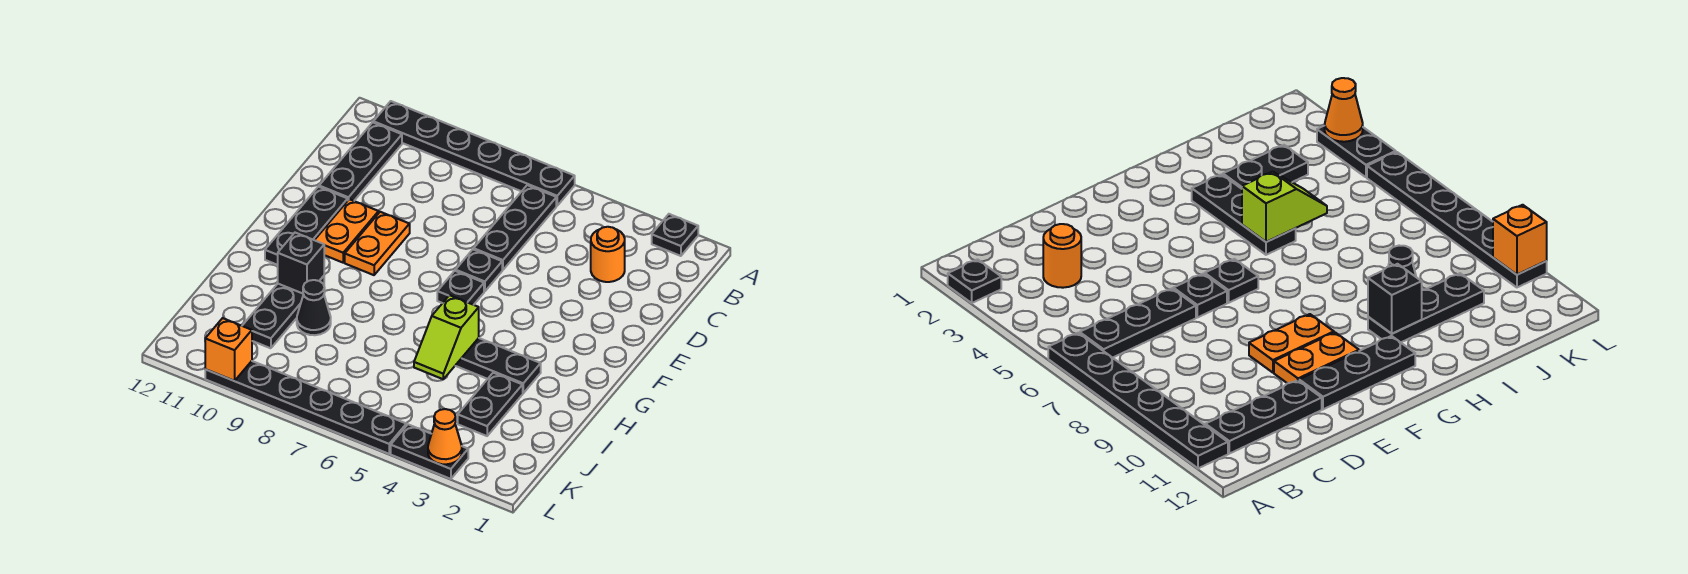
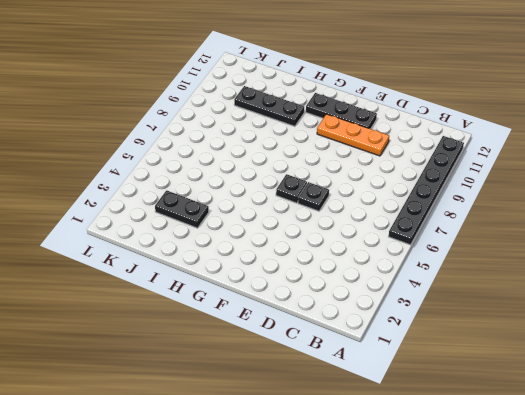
orange 1x3 plate [317,114,389,156] -> orange 1x2 plate [315,199,379,263]
none -> black 1x1 plate [652,214,698,256]
none -> black 1x3 plate [474,185,556,270]
none -> black 1x3 plate [319,122,402,201]

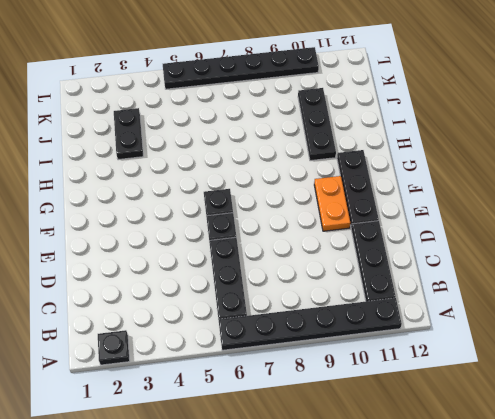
none -> orange 1x1 round brick [591,227,625,282]
none -> orange 1x2 plate [345,212,410,275]
none -> black 1x3 plate [455,338,541,393]

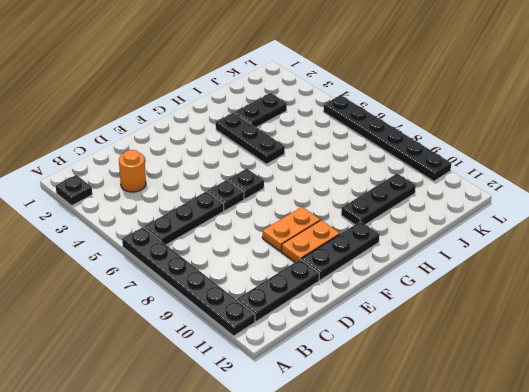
none -> black 1x1 cone [297,280,331,335]
none -> black 1x2 plate [391,424,468,479]
none -> lime 1x2 slope [414,295,479,379]

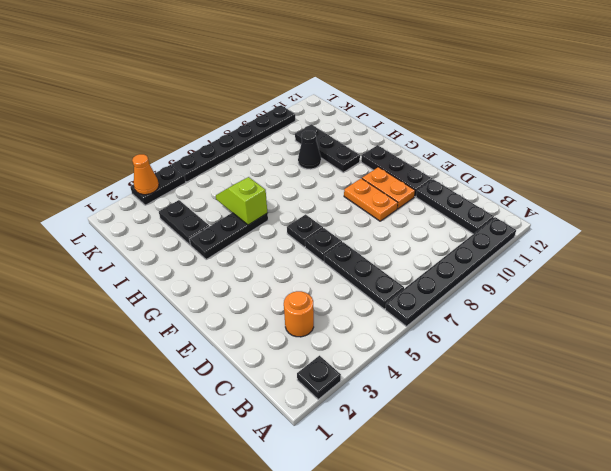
none -> black 1x1 brick [278,233,324,293]
none -> orange 1x1 brick [205,318,252,381]

